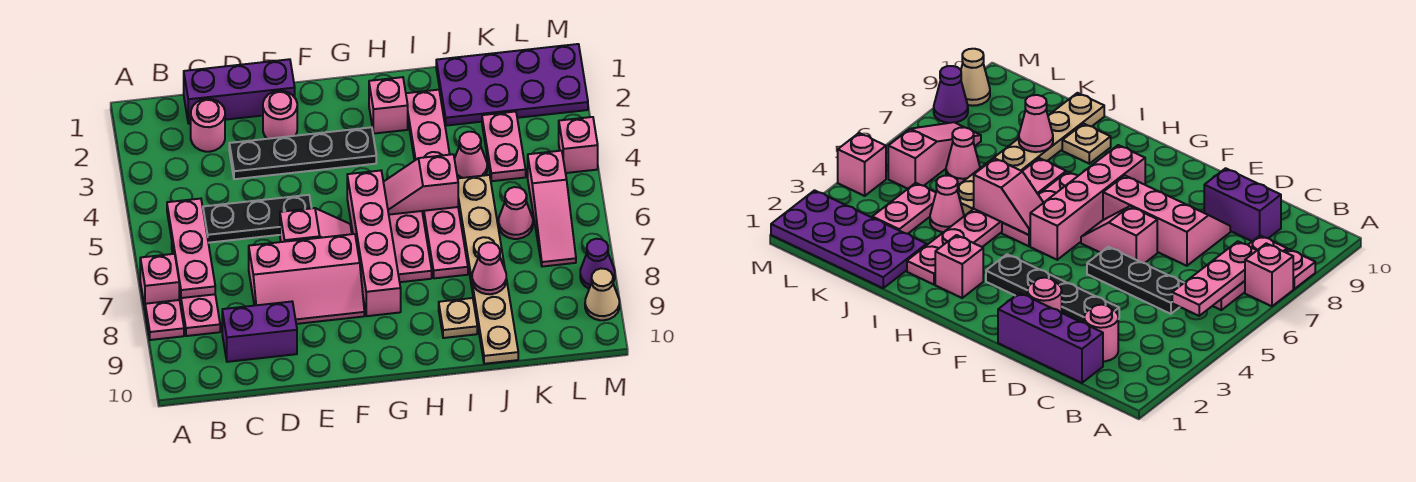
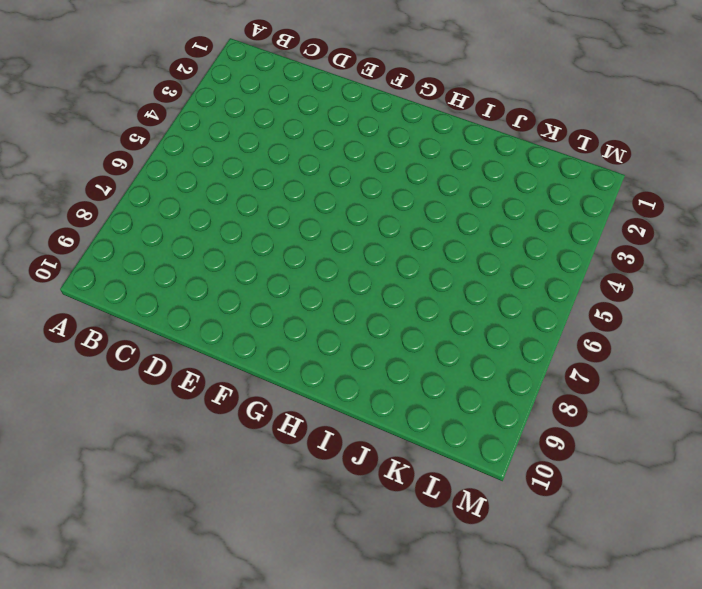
none -> pink 1x1 brick [140,254,179,307]
none -> pink 1x1 plate [145,300,184,340]
none -> pink 1x3 plate [172,245,220,336]

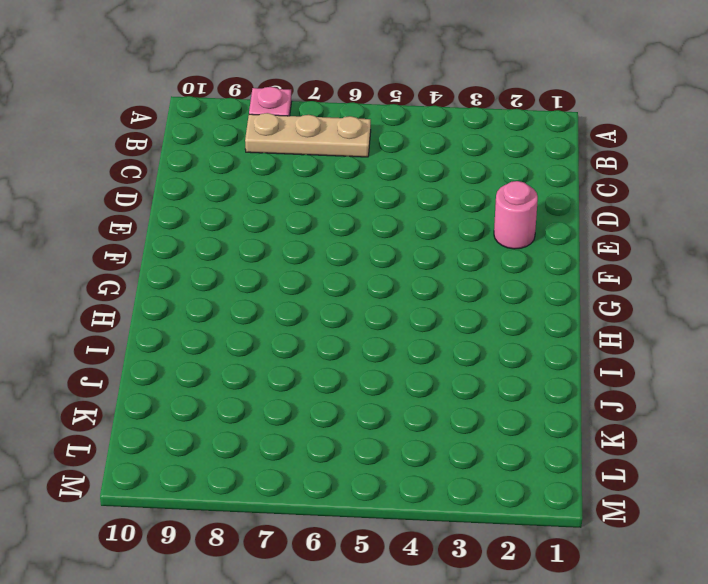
tan 1x3 plate [245,113,371,157] -> pink 1x3 plate [172,245,220,336]
none -> pink 1x1 brick [140,254,179,307]
none -> purple 1x3 brick [184,59,295,124]
none -> pink 1x1 round brick [191,99,225,152]

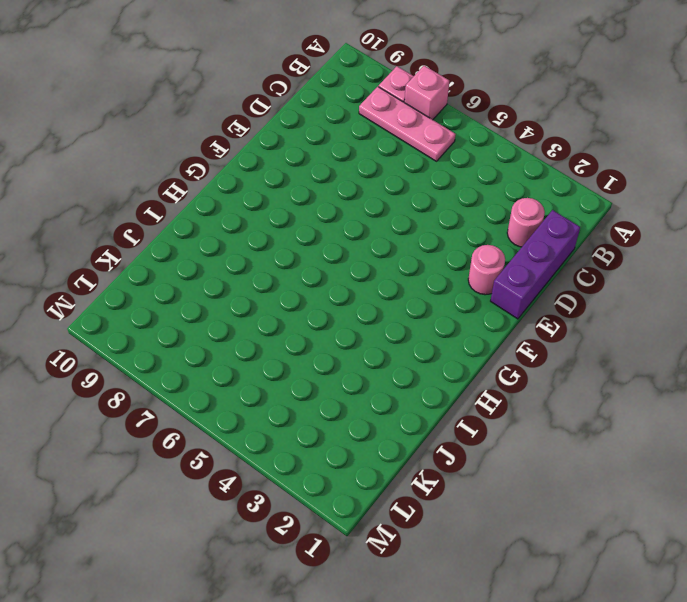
none -> black 1x3 plate [203,195,311,243]
none -> purple 1x2 brick [222,302,297,362]
none -> black 1x4 plate [229,127,376,179]

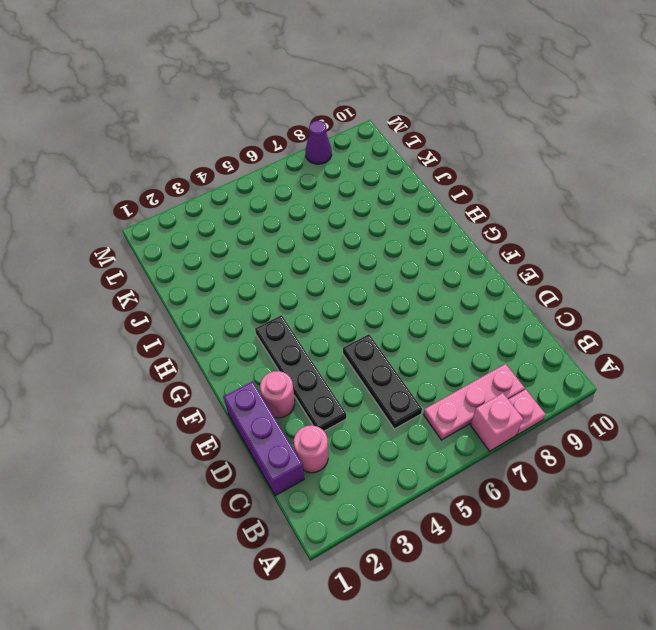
none -> purple 1x2 brick [222,302,297,362]
none -> pink 2x3 slope [249,234,364,324]
none -> pink 1x2 slope [280,208,352,242]

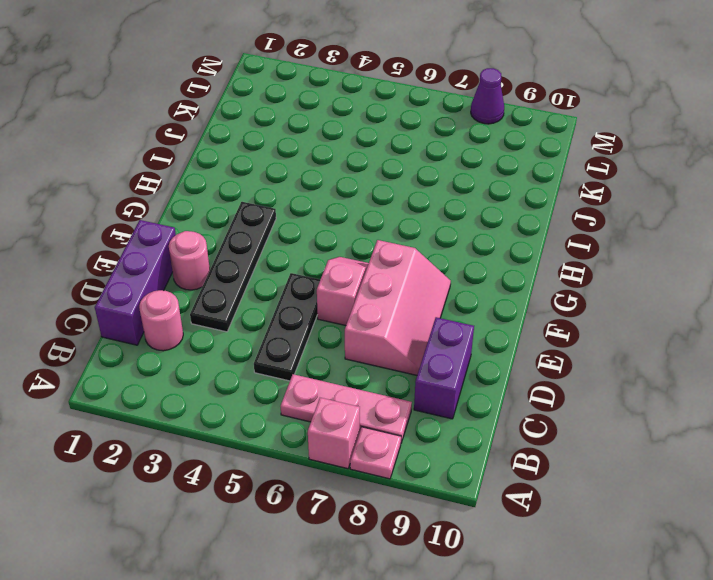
none -> pink 1x4 brick [347,171,401,316]
none -> pink 1x1 brick [369,77,408,134]
none -> pink 1x3 plate [389,211,432,282]

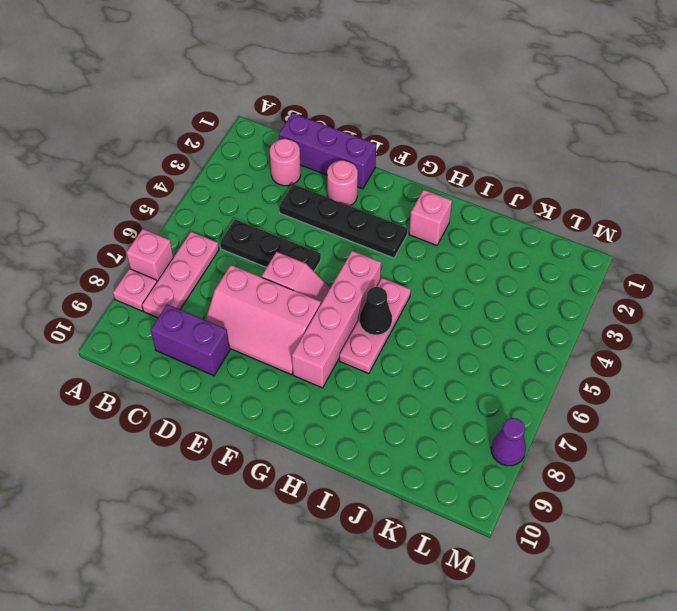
black 1x1 cone [360,287,392,335] -> none
none -> pink 1x6 plate [406,90,468,278]
none -> tan 1x1 plate [439,298,477,338]
none -> purple 2x4 plate [436,44,588,126]

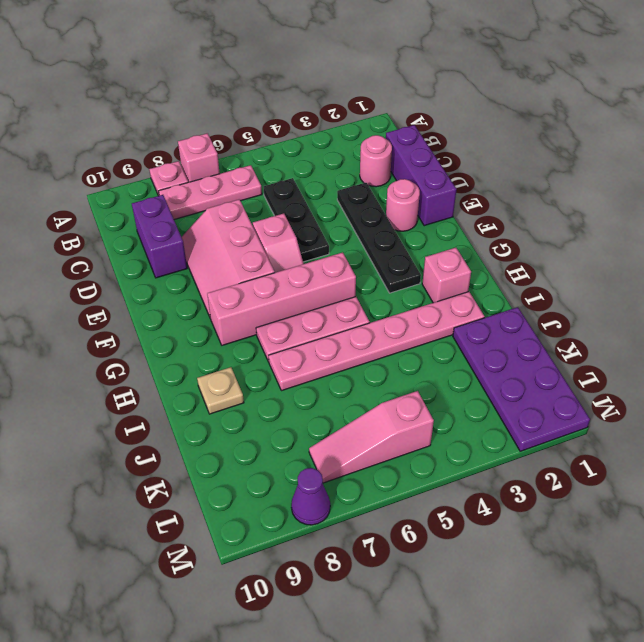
none -> pink 1x1 cone [454,132,487,178]
none -> tan 1x6 plate [458,175,518,364]
none -> pink 1x2 plate [482,111,526,181]

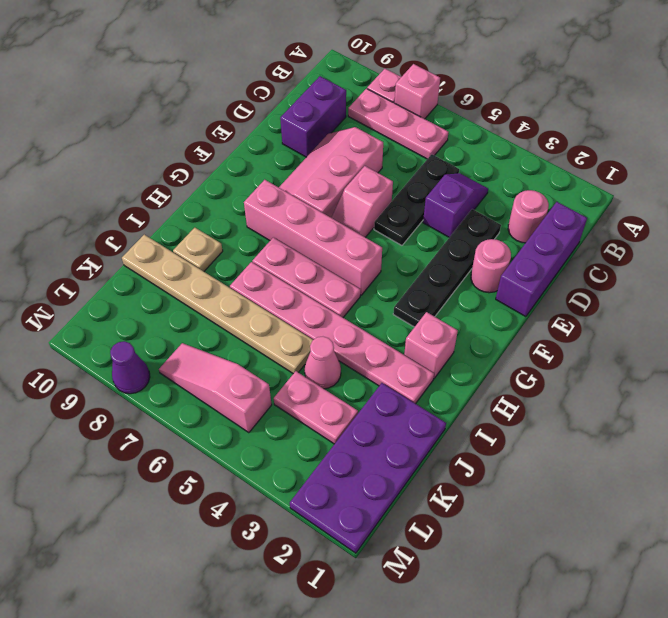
purple 1x2 slope [423,173,488,237] -> none
none -> pink 1x1 cone [499,187,533,239]
none -> pink 1x1 brick [559,117,598,173]
none -> tan 1x1 cone [585,269,619,320]

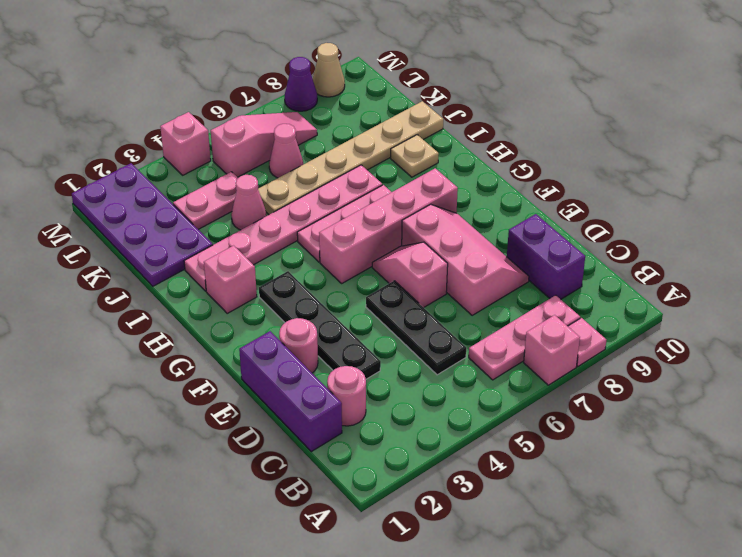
none -> pink 1x3 plate [167,199,215,298]
none -> pink 1x2 slope [383,154,458,215]
none -> pink 1x1 cone [472,242,506,294]

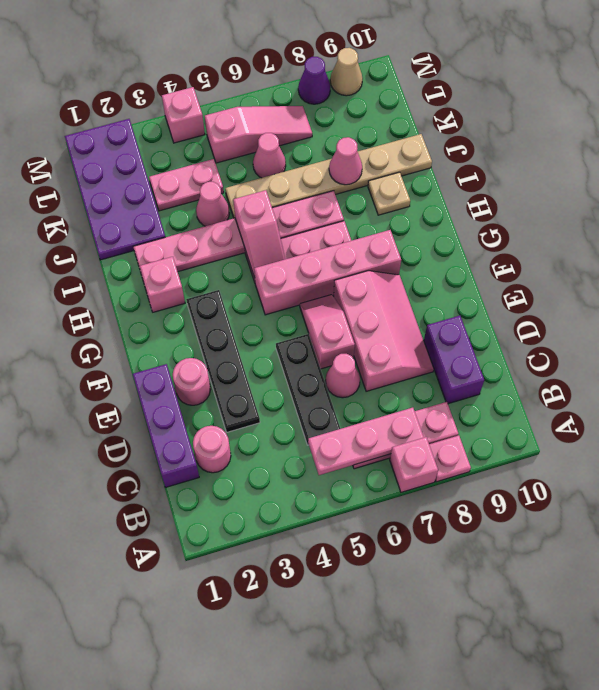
pink 1x1 cone [325,354,360,398] -> none

